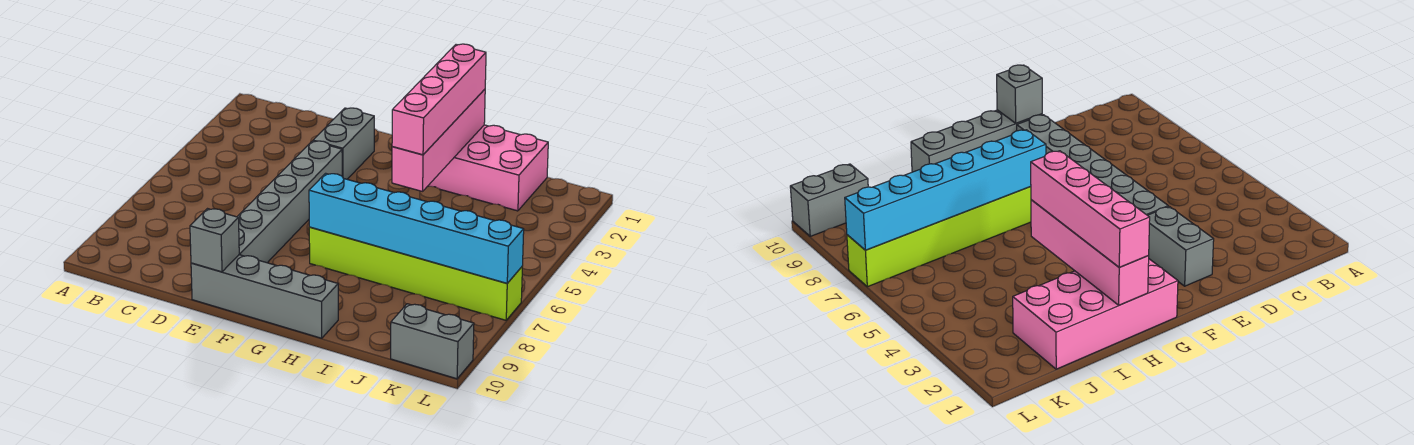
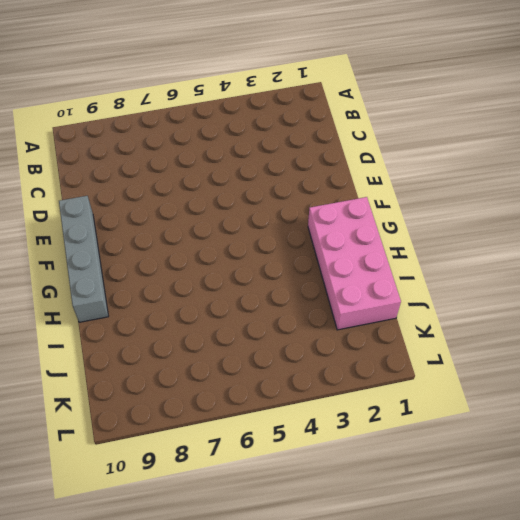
none -> grey 1x2 brick [313,108,374,179]
none -> grey 1x6 brick [237,141,342,263]

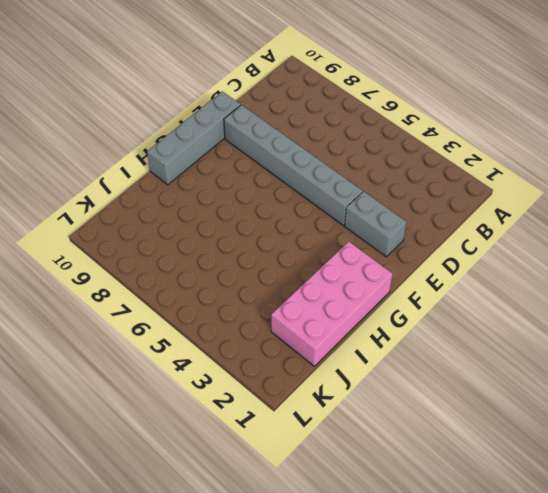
none -> lime 1x6 brick [309,227,522,320]
none -> grey 1x2 brick [391,304,474,379]

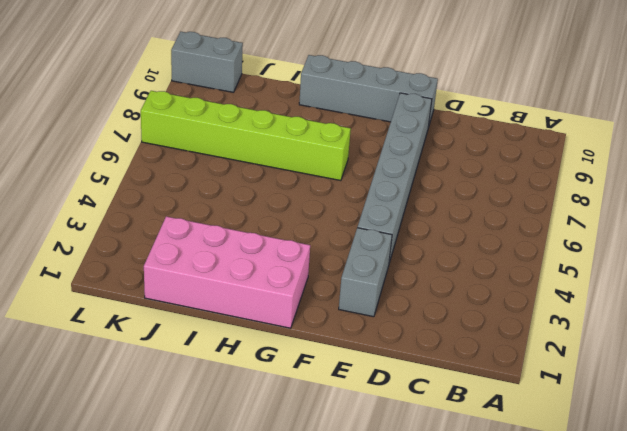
none -> grey 1x1 brick [190,209,239,272]
none -> cyan 1x6 brick [309,173,524,283]

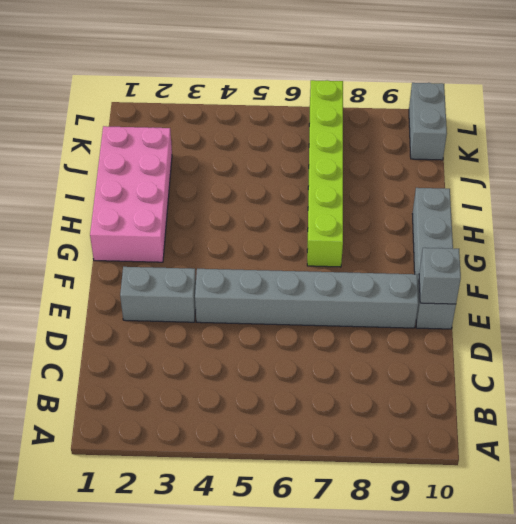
none -> cyan 1x6 brick [309,173,524,283]
none -> pink 1x4 brick [392,89,485,191]

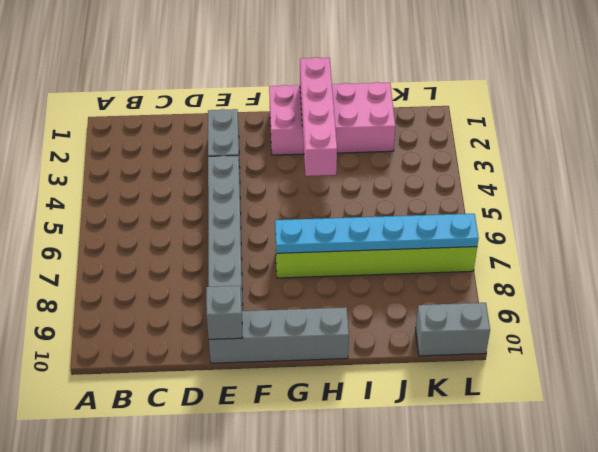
cyan 1x6 plate [275,214,479,253] -> cyan 1x6 brick [309,173,524,283]
none -> pink 1x4 brick [392,44,486,155]

